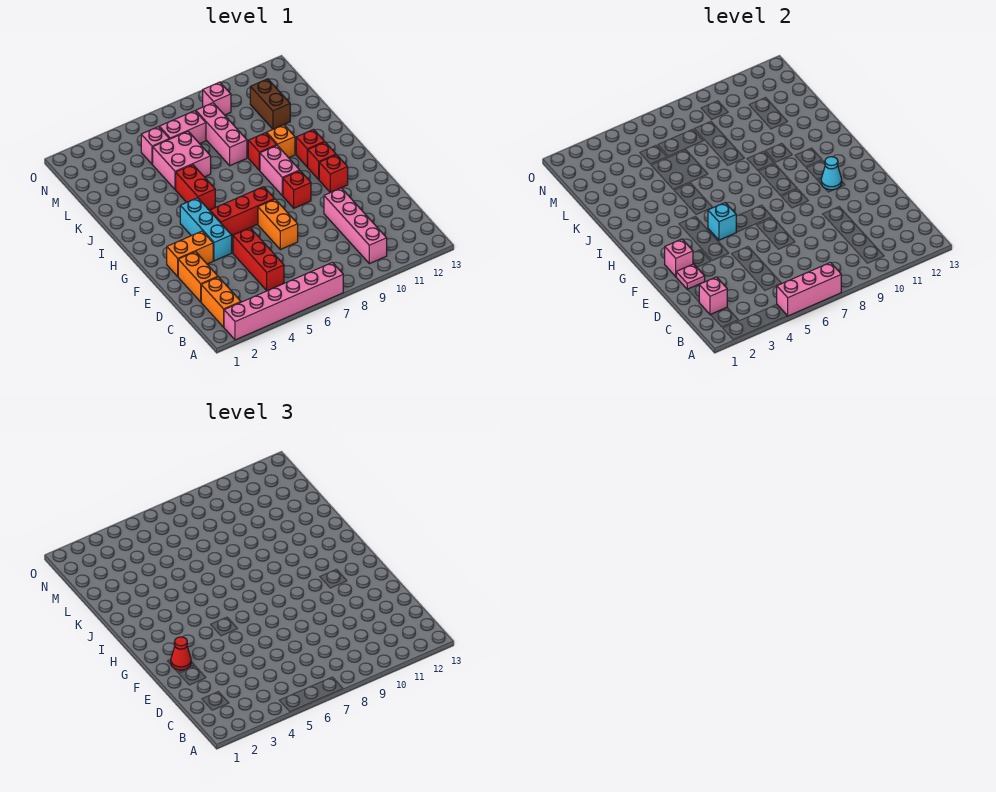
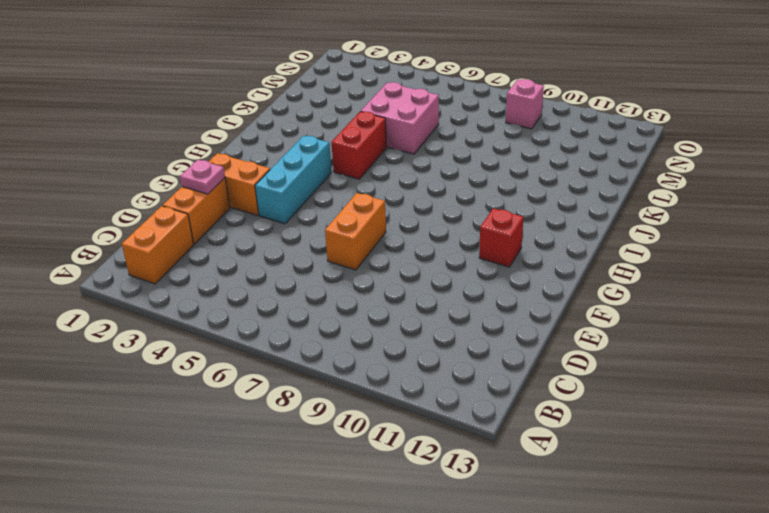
none -> pink 1x6 brick [224,262,343,340]
none -> pink 1x4 brick [324,188,387,264]
none -> red 1x3 brick [233,228,284,291]
none -> red 1x3 brick [210,187,274,235]

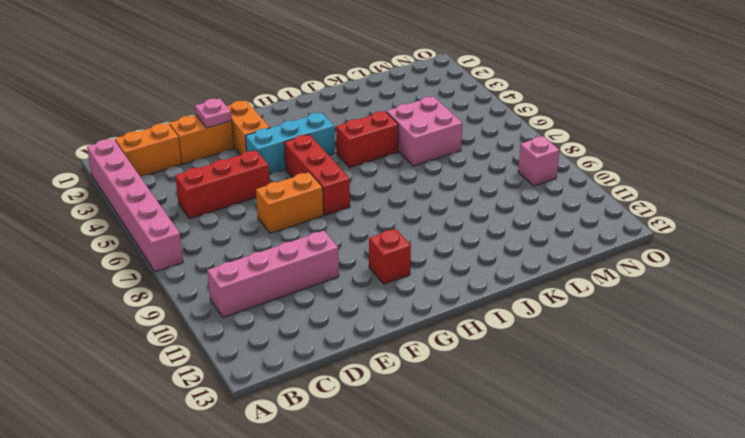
none -> red 1x1 brick [283,171,311,208]
none -> pink 1x2 brick [260,145,300,196]
none -> red 1x1 brick [308,142,336,180]
none -> red 1x1 brick [296,129,324,167]

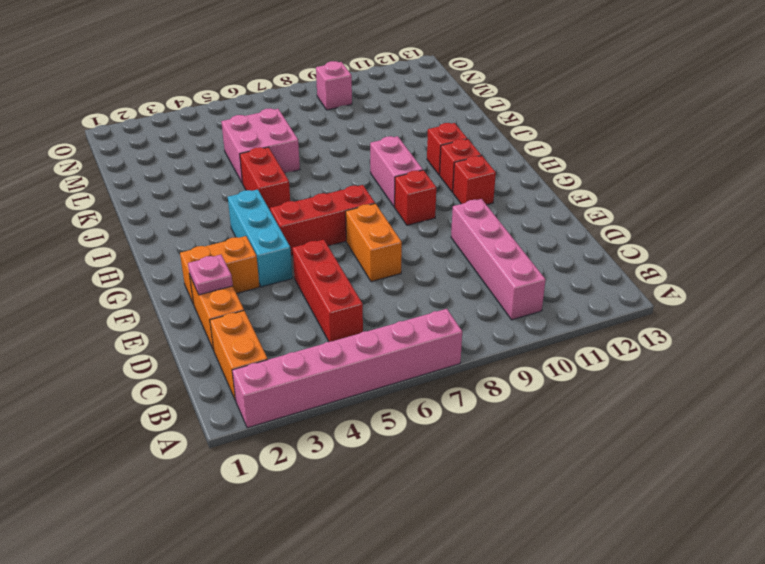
none -> red 1x1 brick [248,133,277,170]
none -> orange 1x1 brick [267,125,295,158]
none -> pink 1x3 brick [196,103,247,166]
none -> brown 1x2 brick [250,79,290,129]

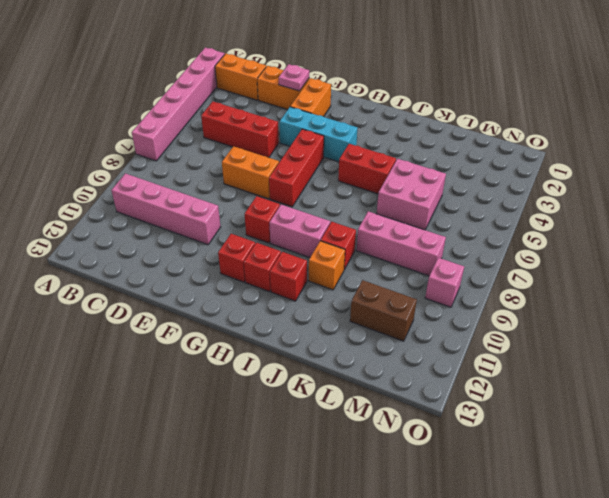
none -> pink 1x1 brick [141,127,169,164]
none -> pink 1x2 brick [159,111,206,144]
none -> pink 1x3 brick [777,262,841,316]
none -> pink 1x1 brick [699,277,727,315]

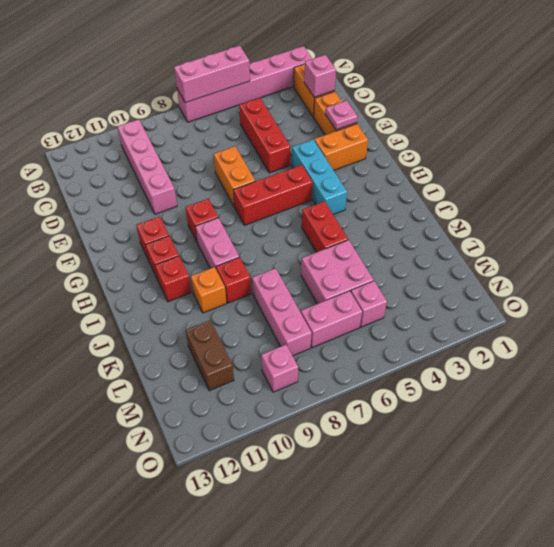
none -> pink 1x1 brick [665,239,693,277]
none -> cyan 1x1 brick [708,203,736,240]
none -> cyan 1x1 cone [821,157,842,190]
none -> red 1x1 cone [171,637,191,670]

